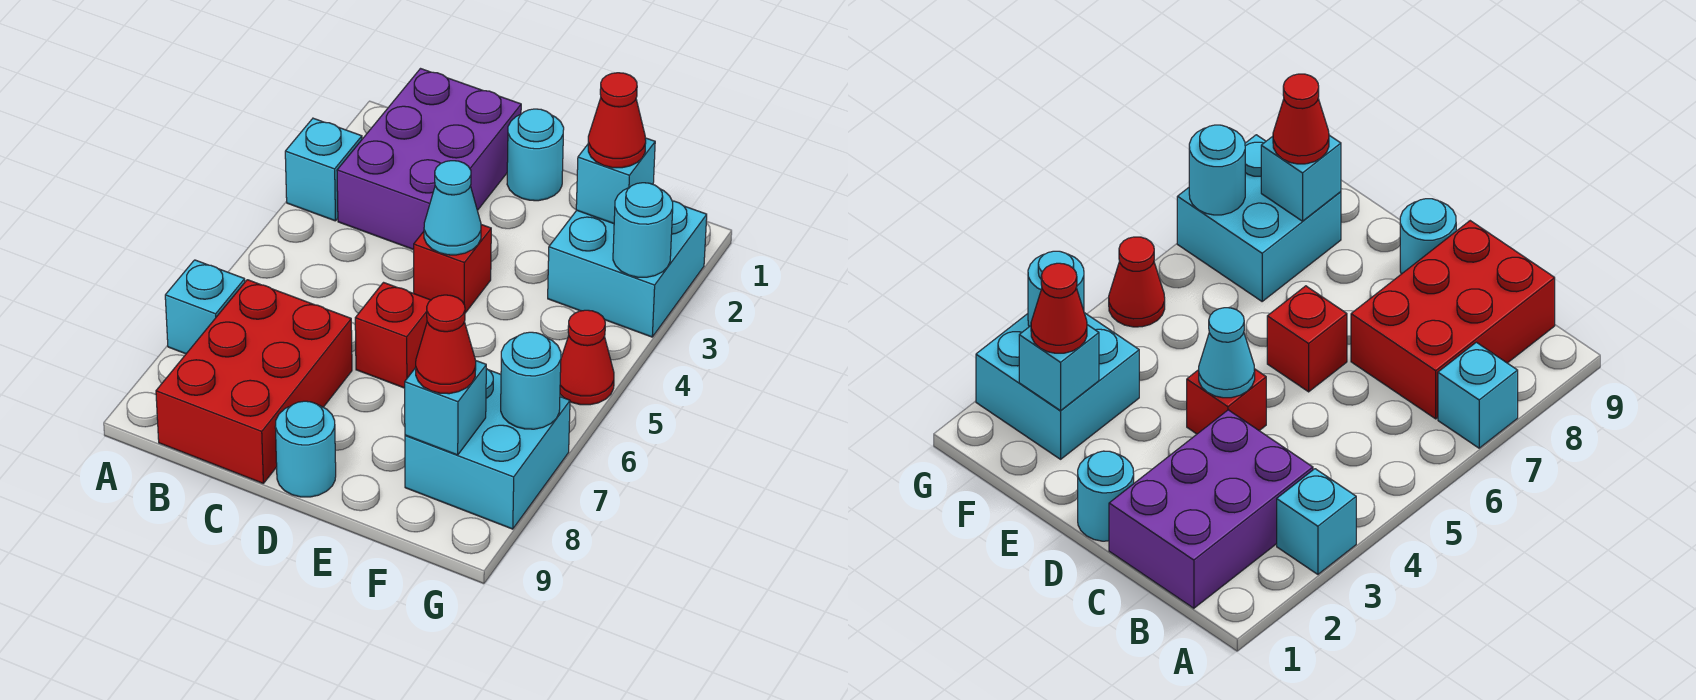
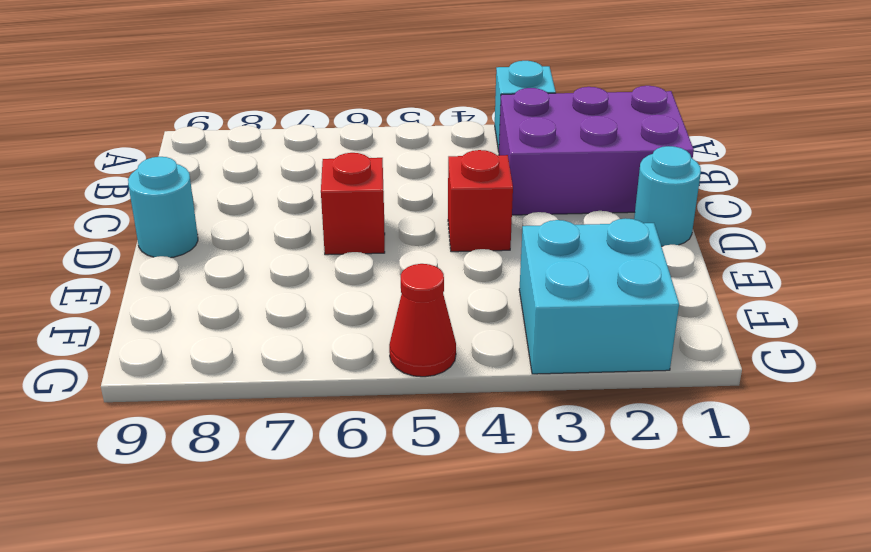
none -> cyan 1x1 brick [165,260,245,354]
none -> red 2x3 brick [156,280,352,483]
none -> cyan 2x2 brick [405,369,570,529]

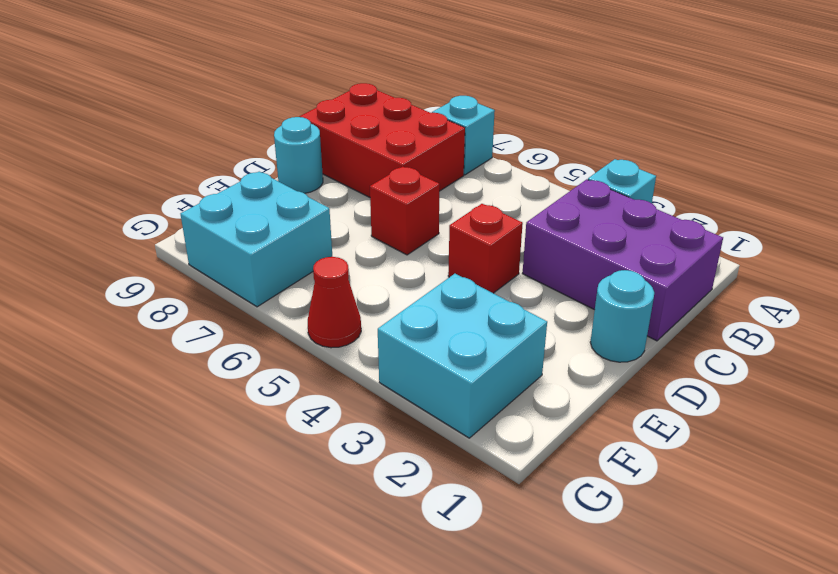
none -> cyan 1x1 cone [424,161,481,255]
none -> cyan 1x1 brick [576,138,655,224]
none -> cyan 1x1 brick [405,361,486,455]

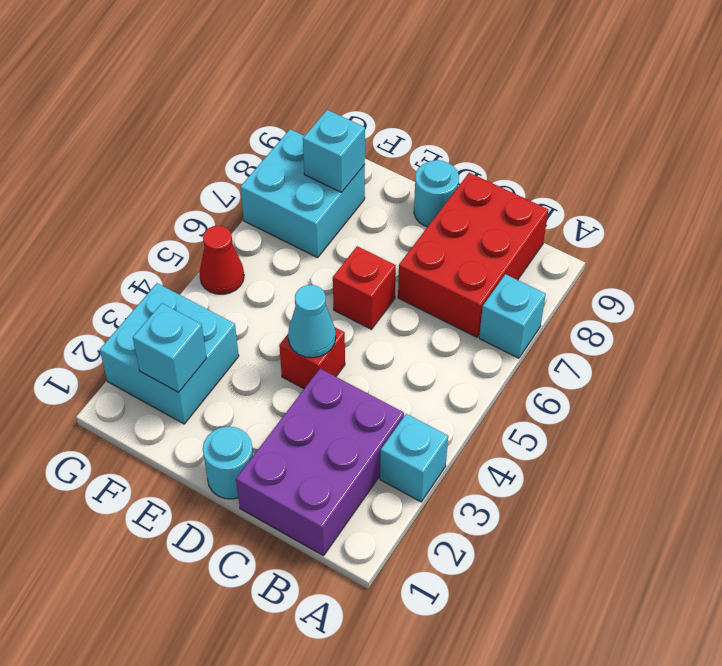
none -> cyan 1x1 round brick [613,183,673,277]
none -> cyan 1x1 round brick [501,332,561,429]
none -> red 1x1 cone [588,73,646,168]

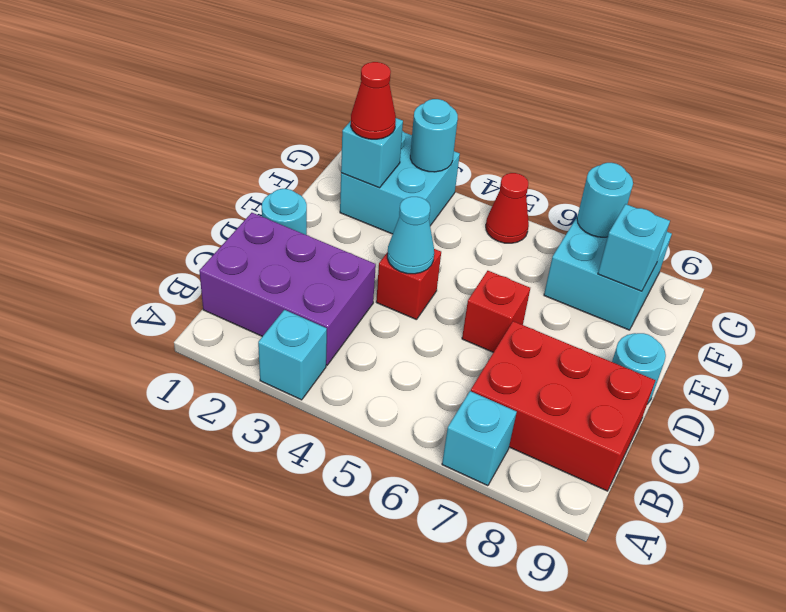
none -> red 1x1 cone [416,295,476,394]

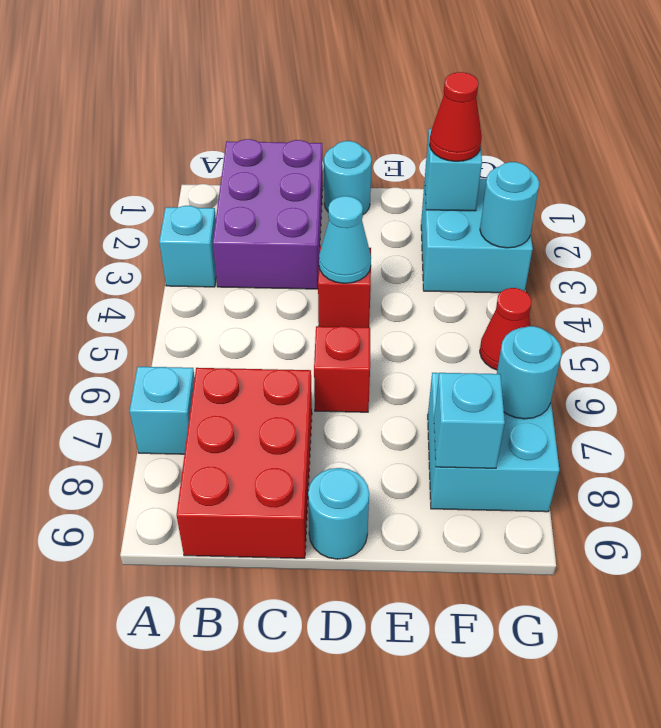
none -> red 1x1 cone [416,295,476,394]

